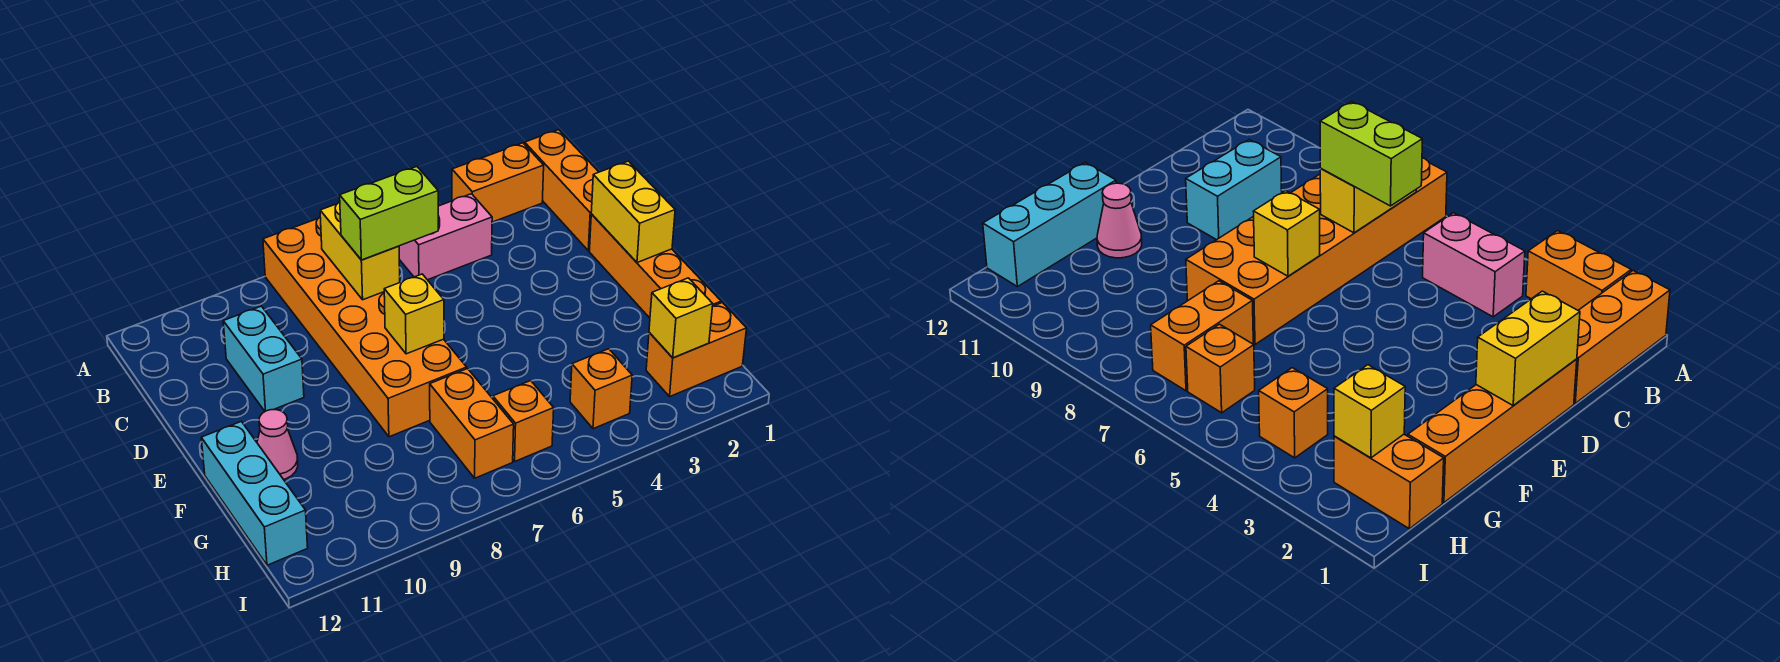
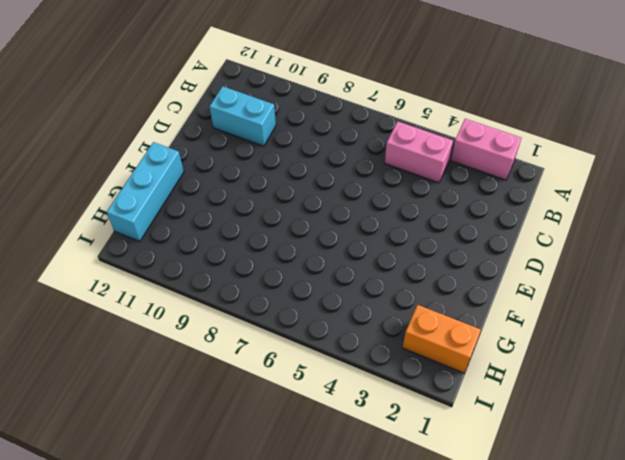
pink 1x2 brick [451,119,521,180] -> orange 1x2 brick [452,143,544,222]
cyan 1x2 brick [210,86,276,146] -> cyan 1x2 brick turned to [223,306,304,411]
none -> orange 1x3 brick [525,130,598,251]
none -> orange 2x6 brick [263,217,467,437]
none -> orange 1x4 brick [589,214,721,318]

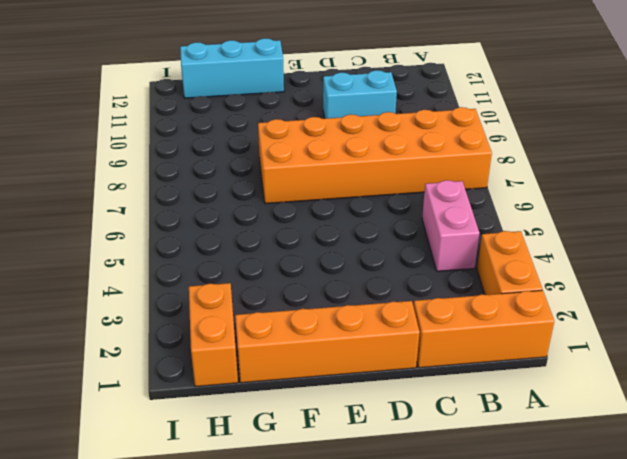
none -> pink 1x1 cone [257,410,298,479]
none -> orange 1x2 brick [430,369,514,478]
none -> orange 1x1 brick [570,349,632,429]

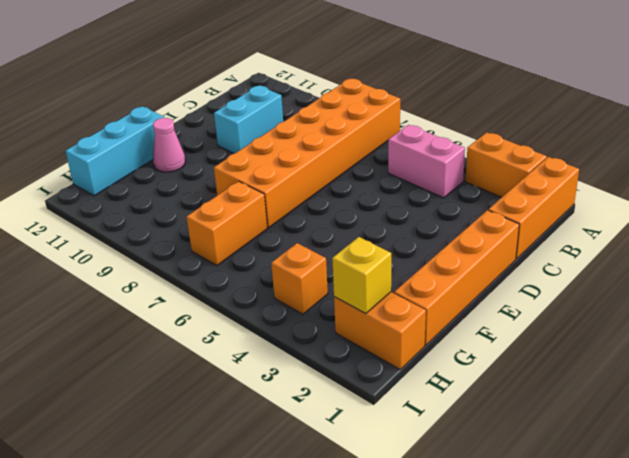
none -> orange 1x1 brick [493,381,554,461]
none -> yellow 1x2 brick [320,202,400,300]
none -> yellow 1x2 brick [591,161,675,263]

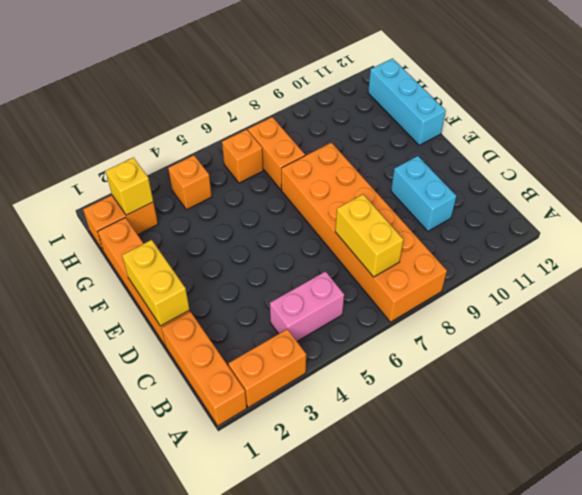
none -> pink 1x1 cone [257,410,298,479]
none -> yellow 1x1 brick [384,274,444,354]
none -> lime 1x2 brick [340,167,438,260]

